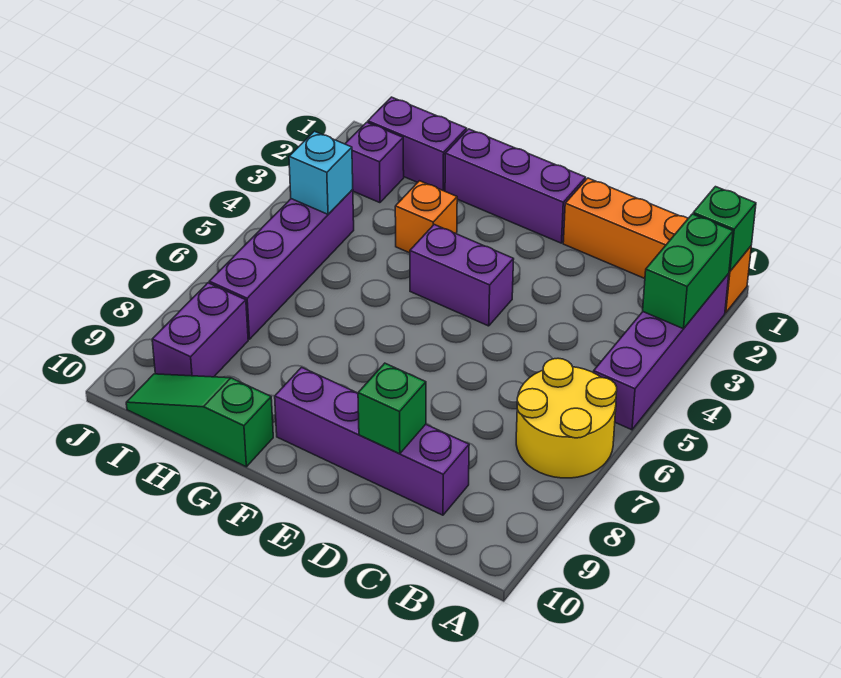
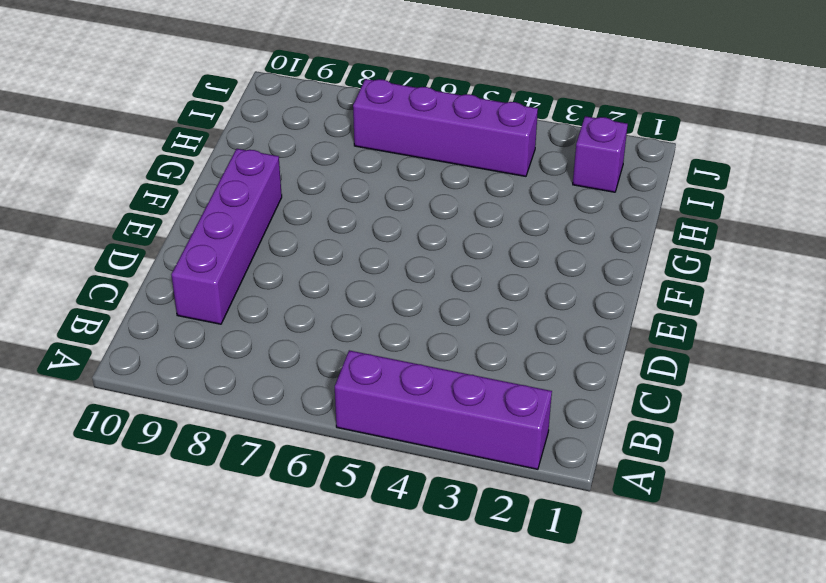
none -> orange 1x4 brick [563,178,751,313]
none -> yellow 2x2 round brick [516,358,617,478]
none -> purple 1x3 brick [445,129,586,243]

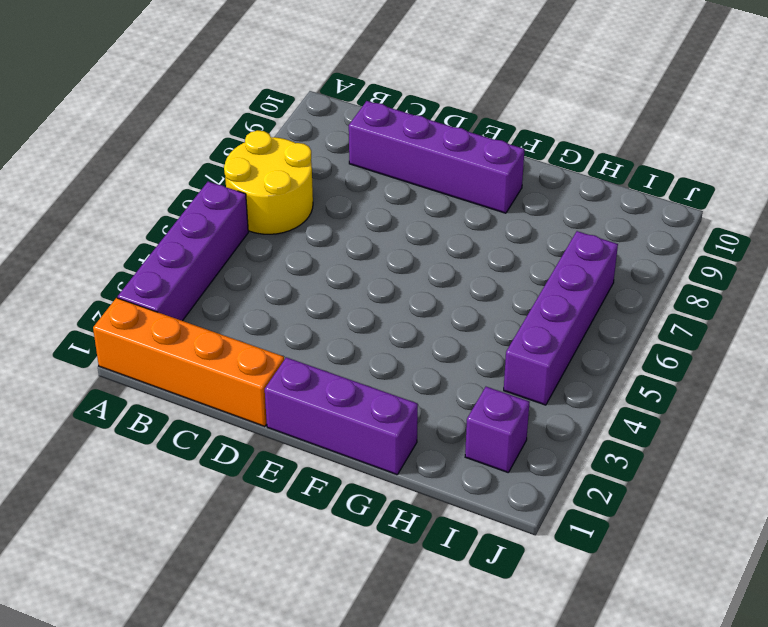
none -> purple 1x2 brick [410,225,514,326]
none -> orange 1x1 brick [395,181,457,253]
none -> green 1x3 slope [126,374,273,467]

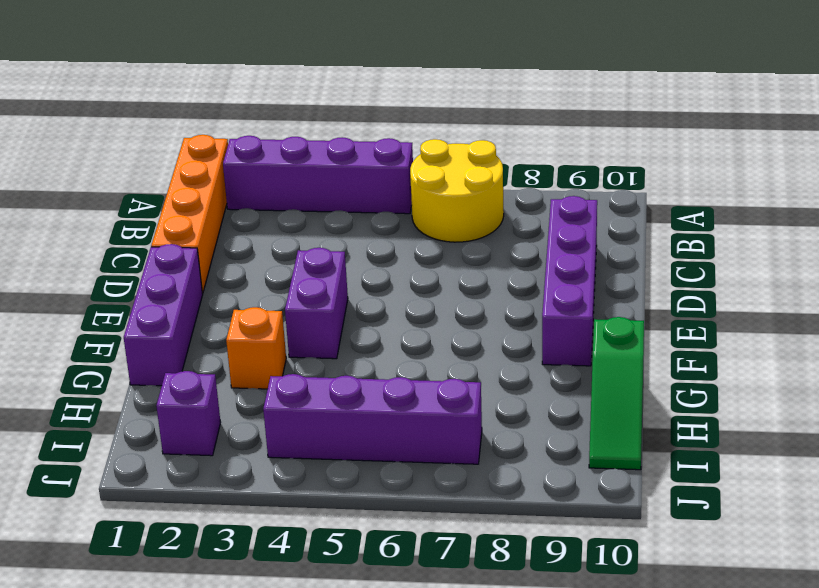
none -> purple 1x2 brick [368,97,467,191]
none -> purple 1x2 brick [152,283,248,377]
none -> green 1x1 brick [693,187,756,271]

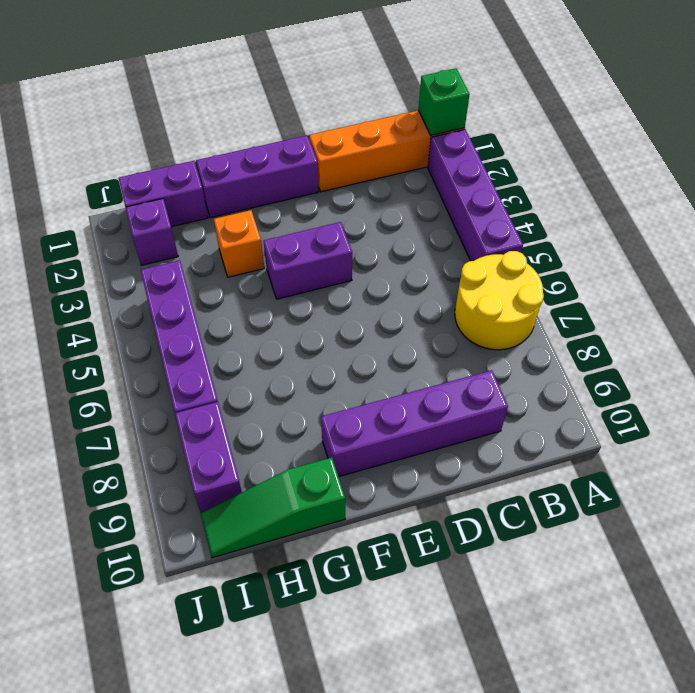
none -> green 1x2 brick [643,214,733,329]
none -> green 1x1 brick [358,363,426,454]
none -> cyan 1x1 brick [289,131,353,214]

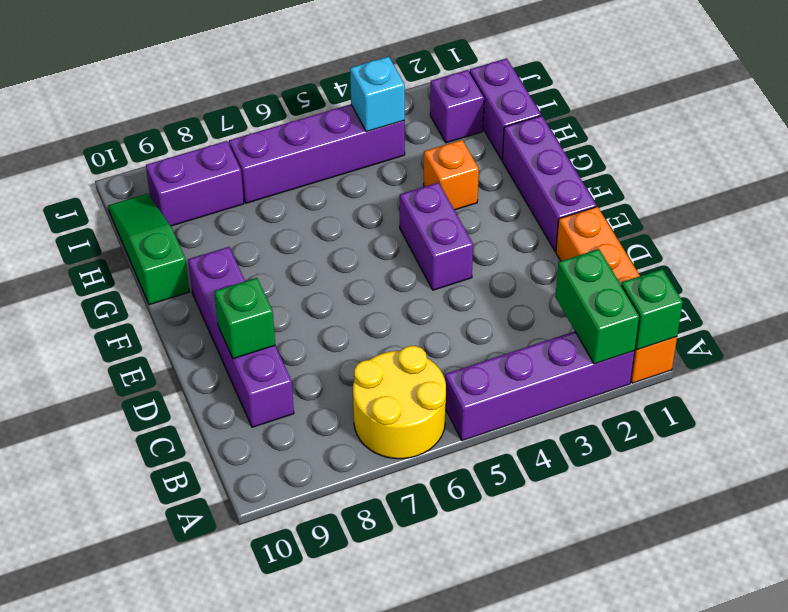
green 1x2 brick [555,249,639,364] -> green 1x2 brick turned to [643,214,733,329]

